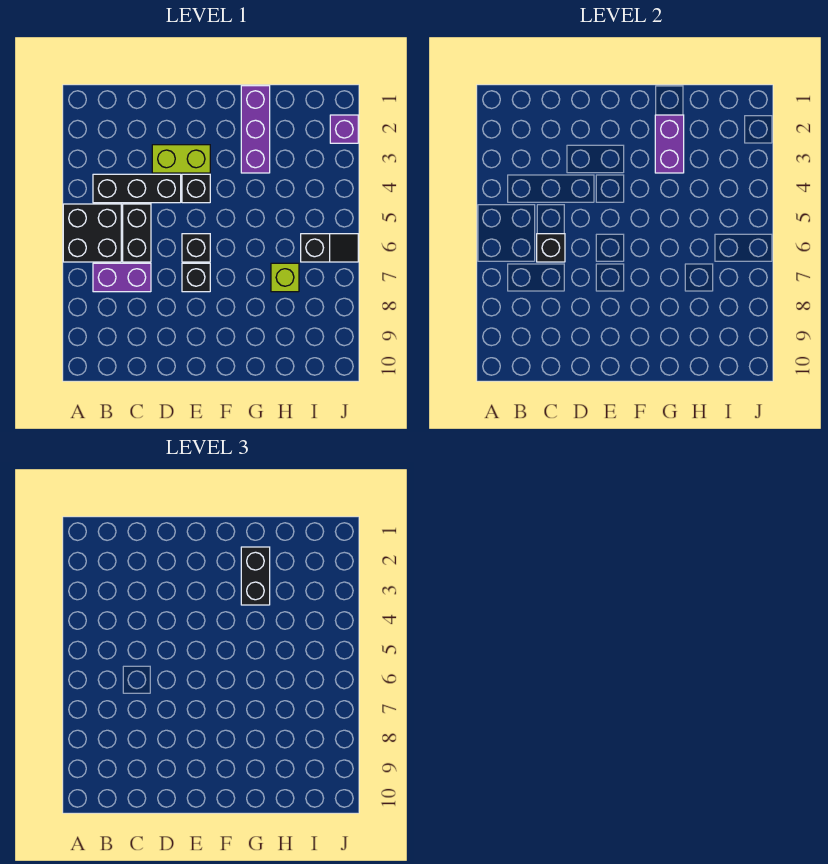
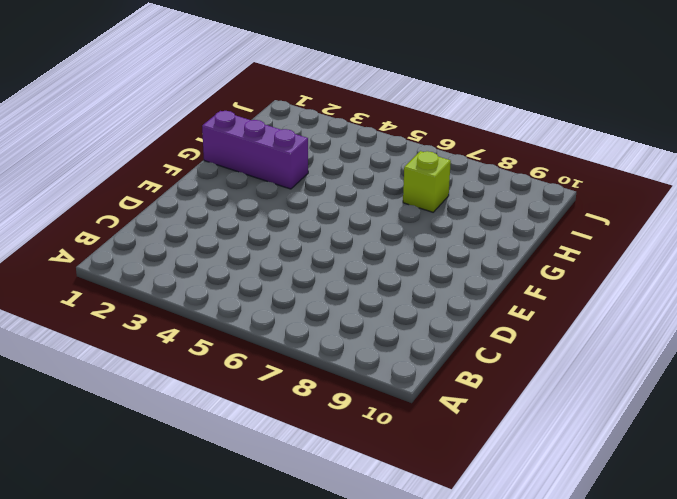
none -> black 2x2 brick [63,204,121,262]
none -> black 1x3 brick [93,174,181,203]
none -> purple 1x2 brick [93,263,151,292]

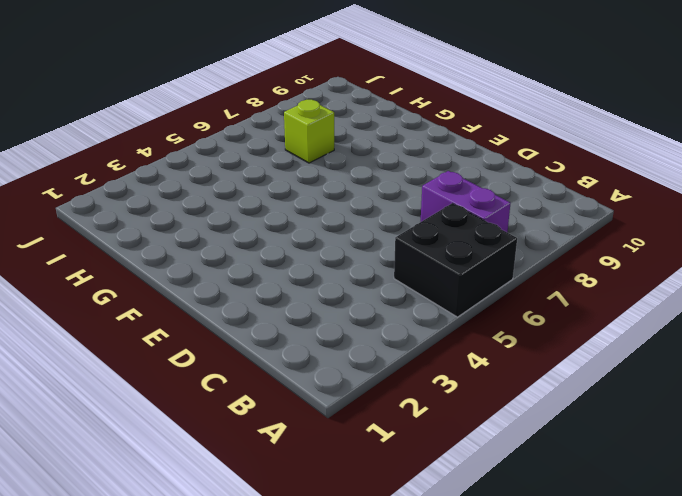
none -> black 1x3 brick [93,174,181,203]
none -> black 1x2 brick [123,204,151,262]
none -> lime 1x2 brick [152,145,210,173]

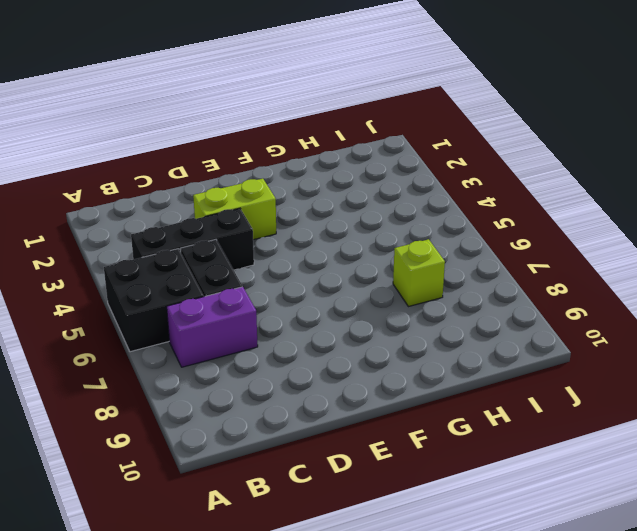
none -> black 1x1 brick [182,174,210,203]
none -> black 1x1 brick [182,234,210,262]
none -> black 1x1 brick [182,263,210,292]

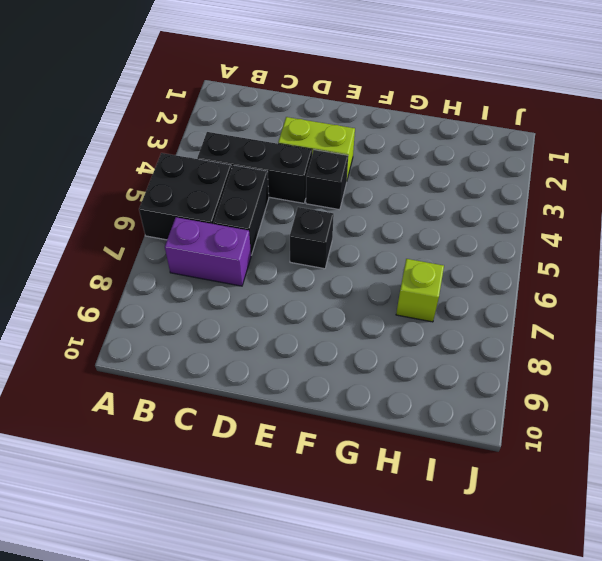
none -> black 1x1 brick [182,263,210,292]
none -> purple 1x3 brick [241,86,270,173]
none -> black 1x2 slope [301,234,358,262]

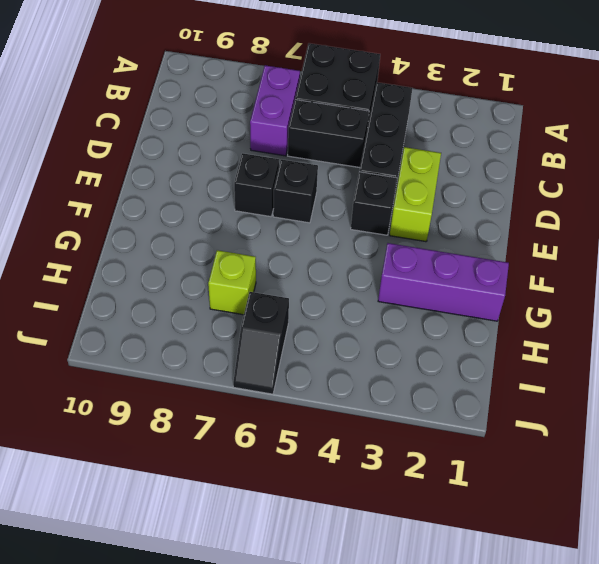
none -> purple 1x1 brick [330,115,358,143]
none -> black 1x1 brick [537,234,565,262]
none -> purple 1x2 brick [655,115,684,173]

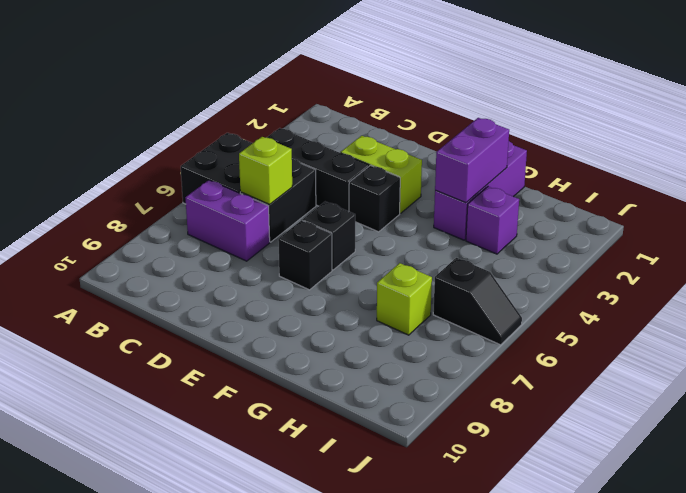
lime 1x1 brick [239,137,292,204] -> black 1x1 brick [537,234,565,262]
purple 1x1 brick [466,187,519,254] -> purple 1x1 brick moved to [330,115,358,143]
none -> black 1x2 brick [241,547,270,605]

